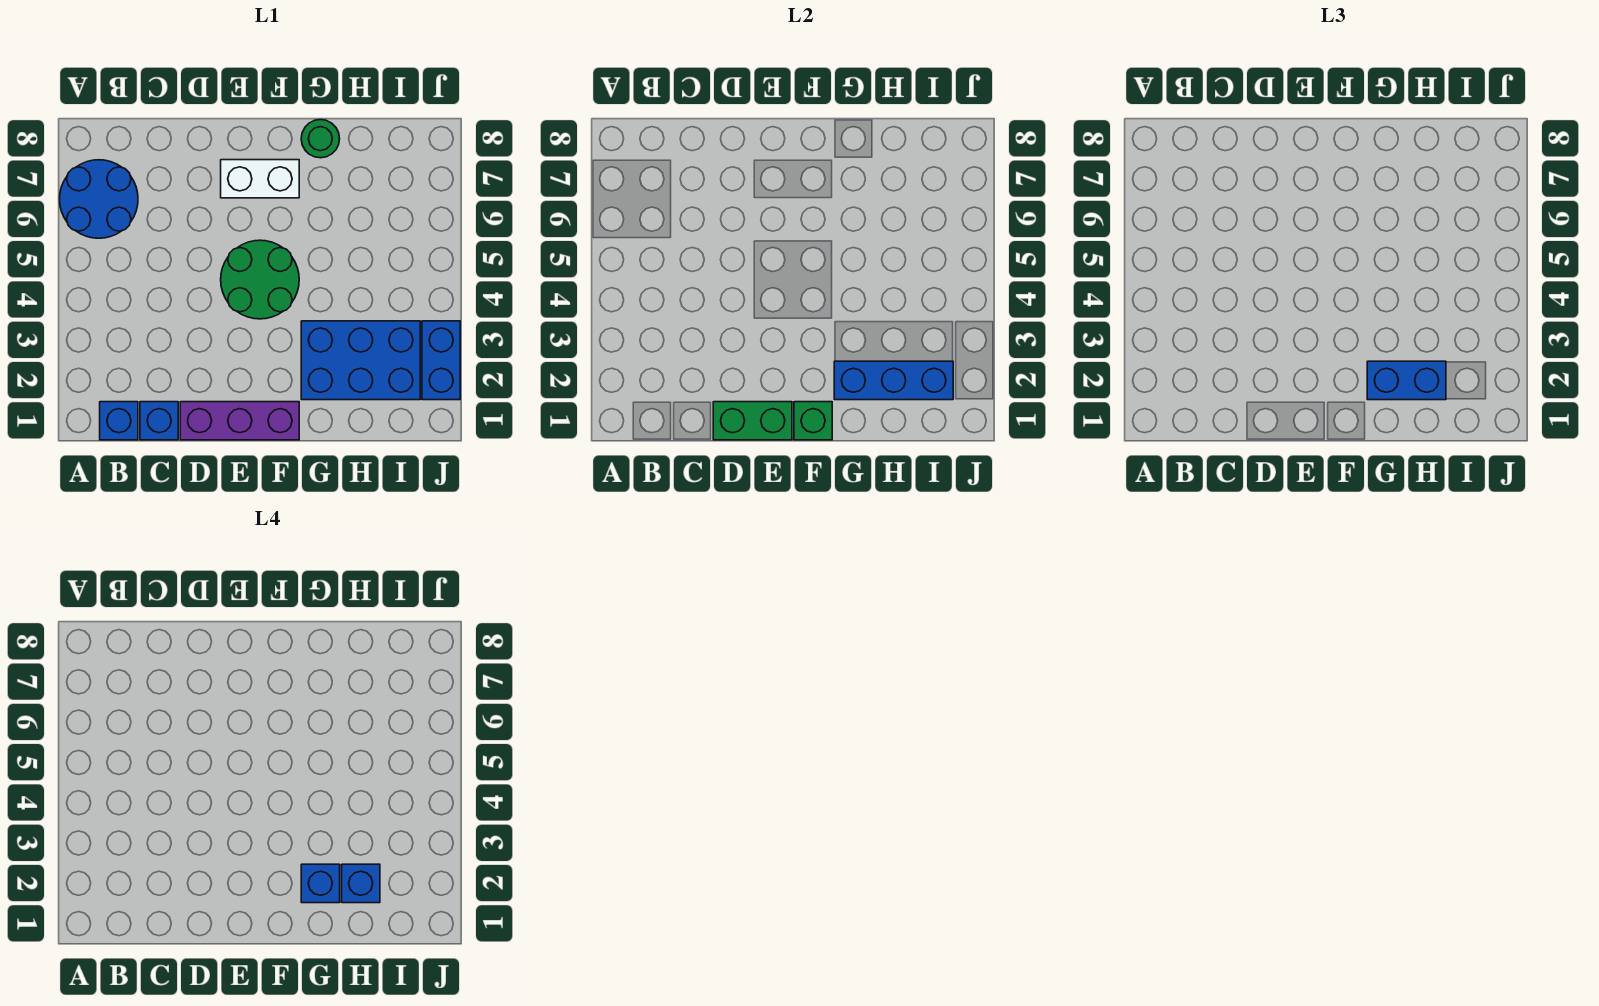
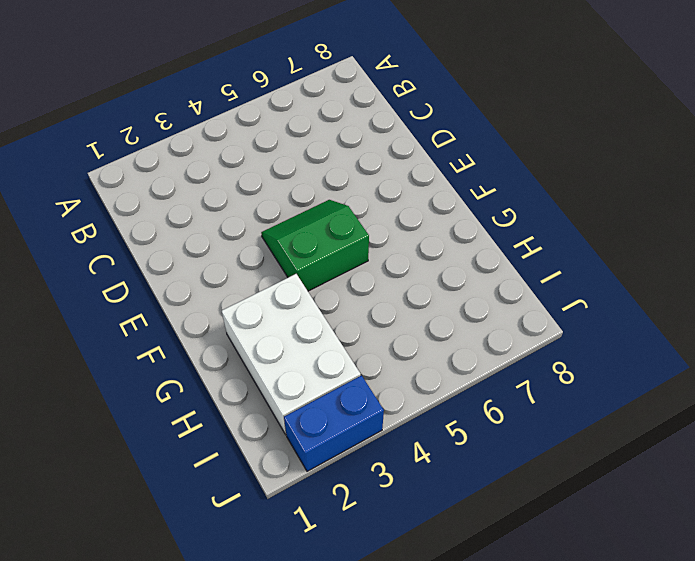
green 2x2 slope [261,200,369,291] -> green 2x2 round brick [221,240,299,319]
white 2x3 brick [222,274,361,434] -> blue 2x3 brick [301,321,420,400]
none -> blue 2x2 round brick [60,160,138,238]
none -> blue 1x1 brick [100,402,138,440]
none -> blue 1x1 brick [140,402,178,440]

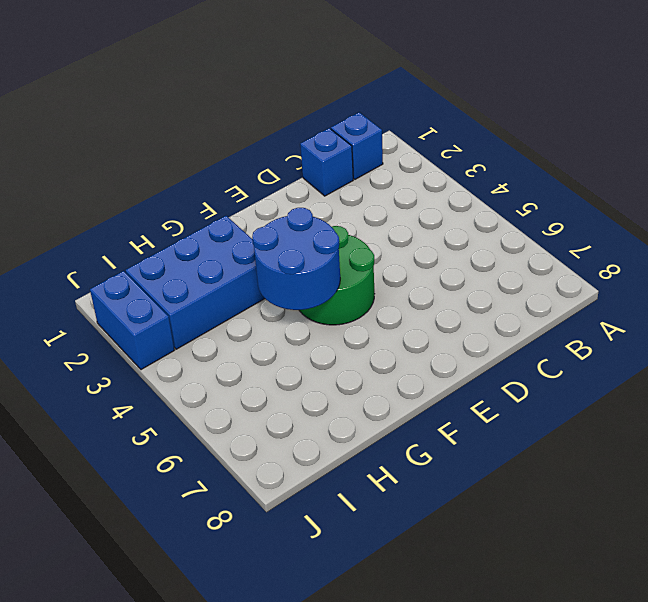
blue 2x2 round brick [252,208,340,310] -> blue 2x2 round brick moved to [60,160,138,238]
none -> purple 1x3 brick [180,402,299,440]
none -> white 1x2 brick [221,160,299,198]
none -> green 1x1 round brick [301,120,340,158]

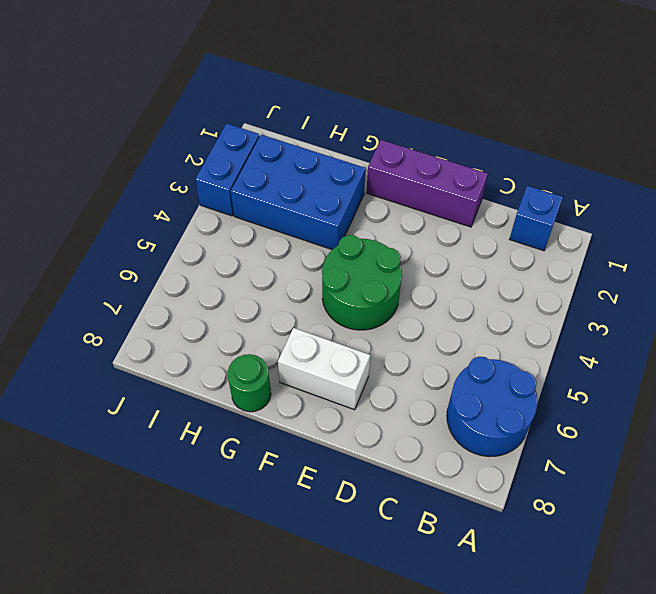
none -> blue 1x1 brick [140,402,178,440]
none -> green 1x2 brick [713,402,792,440]
none -> green 1x1 brick [794,402,832,440]

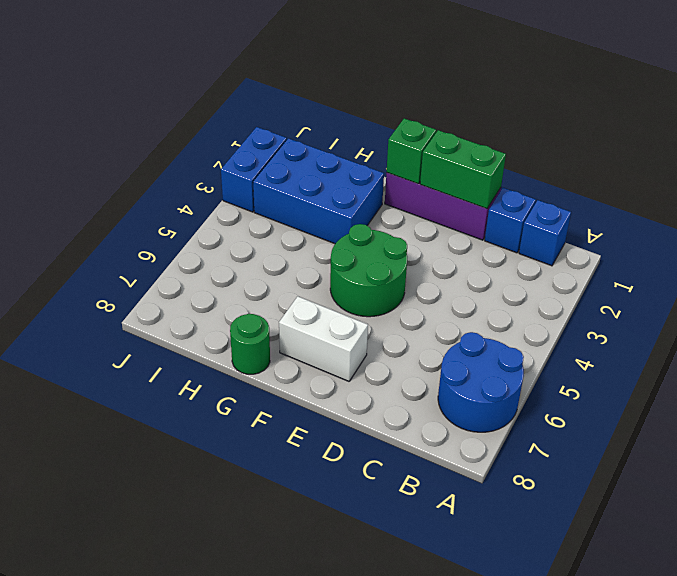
none -> blue 1x3 brick [834,361,953,400]
none -> blue 1x2 brick [1367,361,1446,400]
none -> blue 1x1 brick [301,864,340,903]

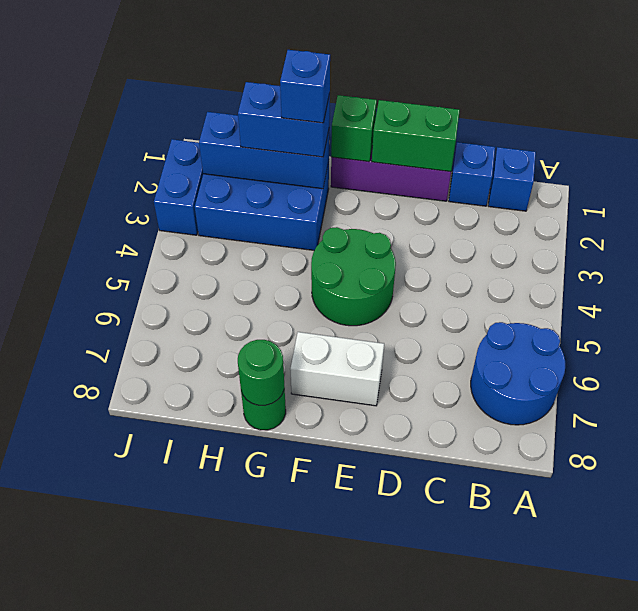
green 1x1 round brick [238,340,284,405] -> none
none -> blue 1x1 brick [342,864,380,903]

